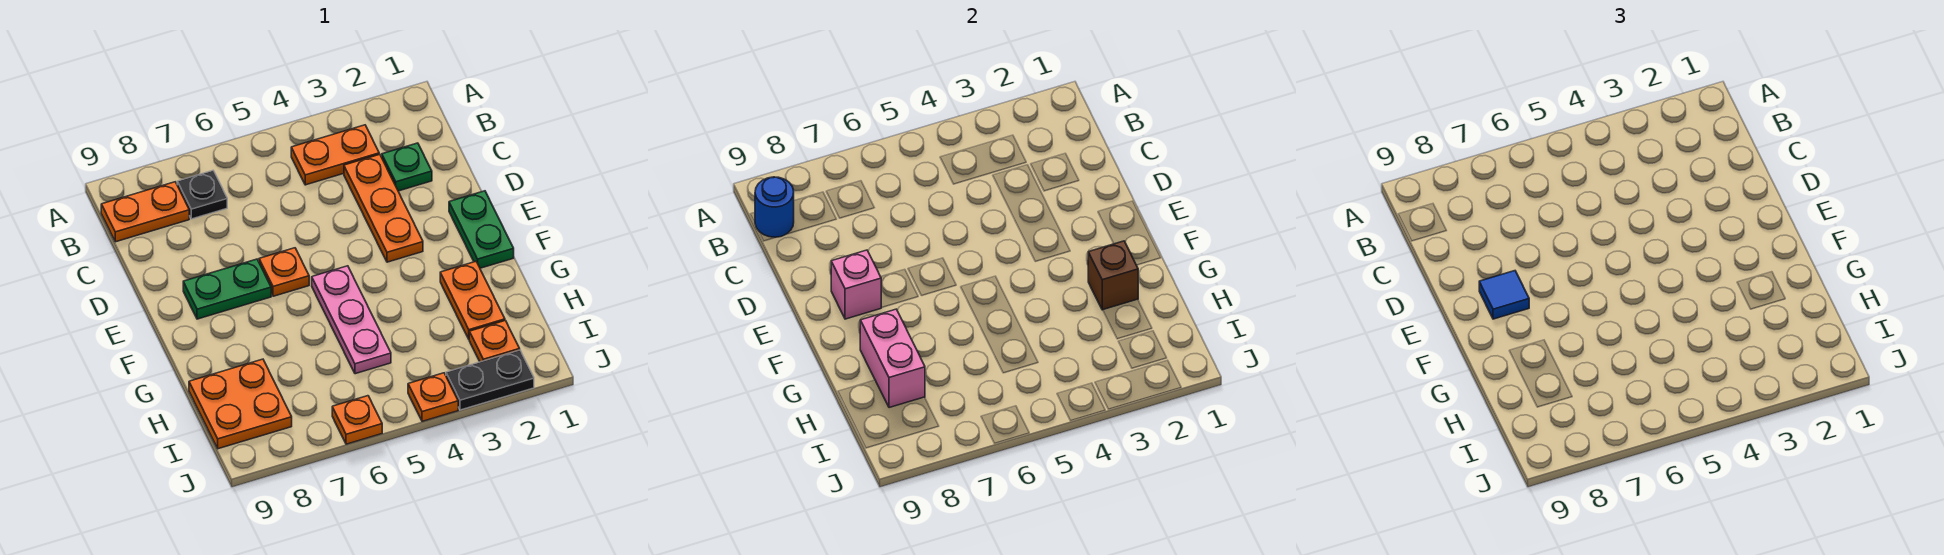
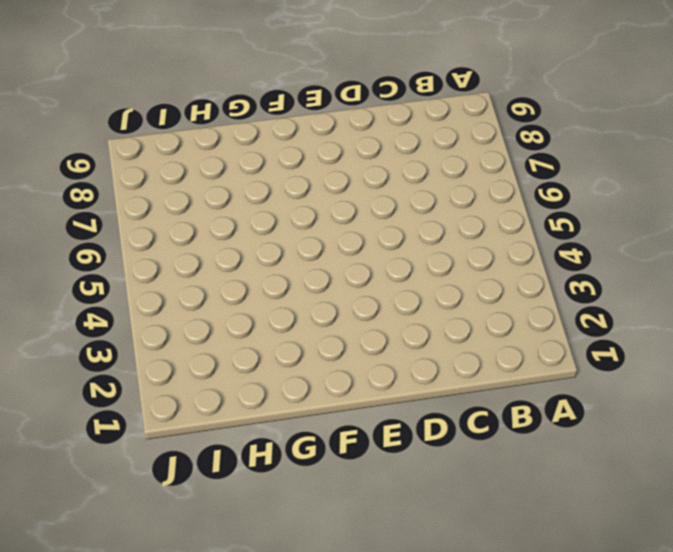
none -> orange 1x2 plate [291,125,379,185]
none -> black 1x1 plate [177,171,227,219]
none -> orange 1x2 plate [101,182,189,242]

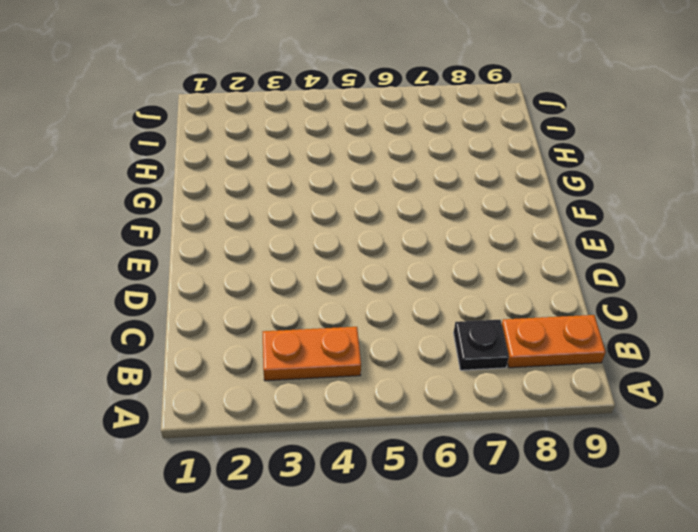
none -> green 1x1 plate [382,143,432,191]
none -> orange 1x3 plate [344,154,423,262]
none -> green 1x2 plate [449,191,514,268]

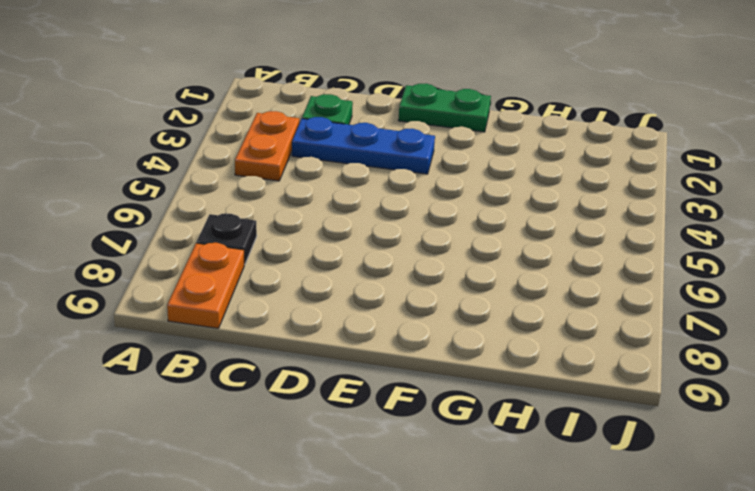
blue 1x3 plate [292,117,435,174] -> orange 1x3 plate [344,154,423,262]
none -> orange 1x1 plate [259,248,309,296]
none -> green 1x2 plate [183,259,271,319]
none -> pink 1x3 plate [312,266,391,374]

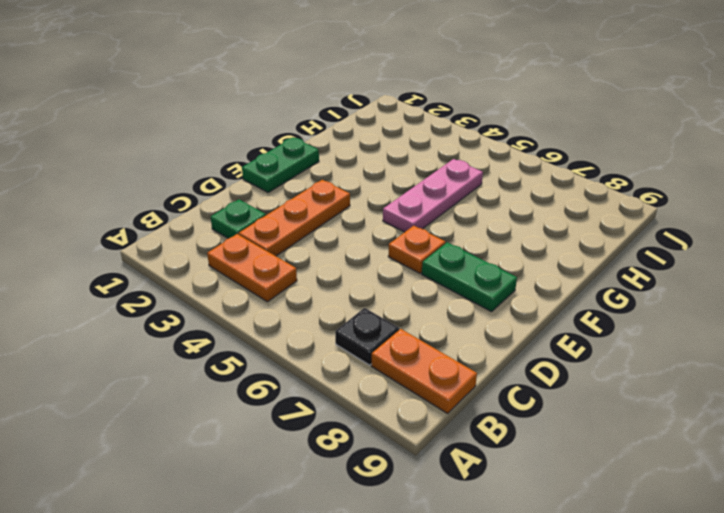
none -> orange 1x2 plate [440,262,505,339]
none -> orange 2x2 plate [189,359,292,449]
none -> orange 1x1 plate [469,321,520,362]

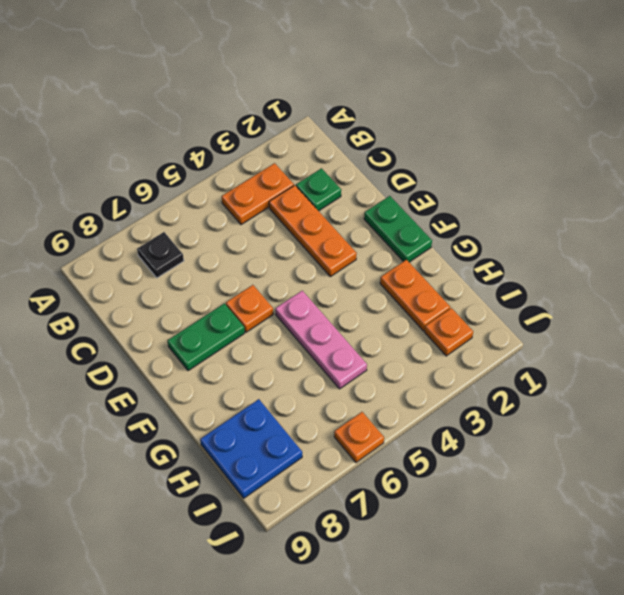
blue 2x2 plate [200,399,302,498] -> orange 2x2 plate [189,359,292,449]
none -> orange 1x2 plate [101,182,189,242]
none -> black 1x2 plate [446,350,534,410]
none -> orange 1x1 plate [408,373,458,421]

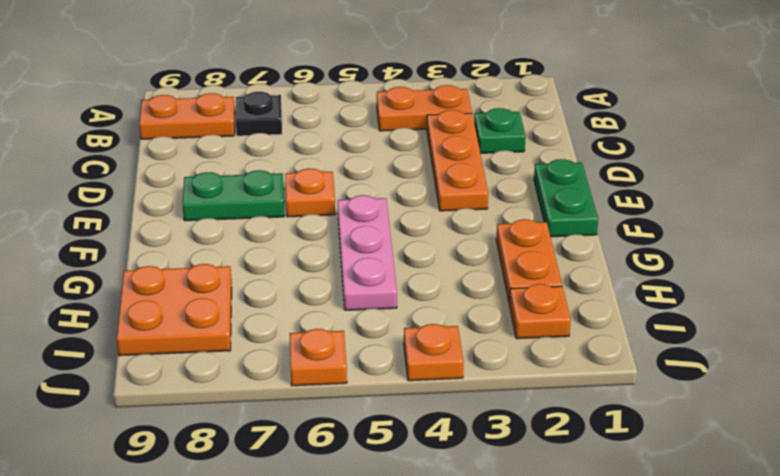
none -> black 1x2 plate [446,350,534,410]
none -> blue 1x1 round brick [755,177,794,237]
none -> pink 1x1 brick [831,250,881,319]

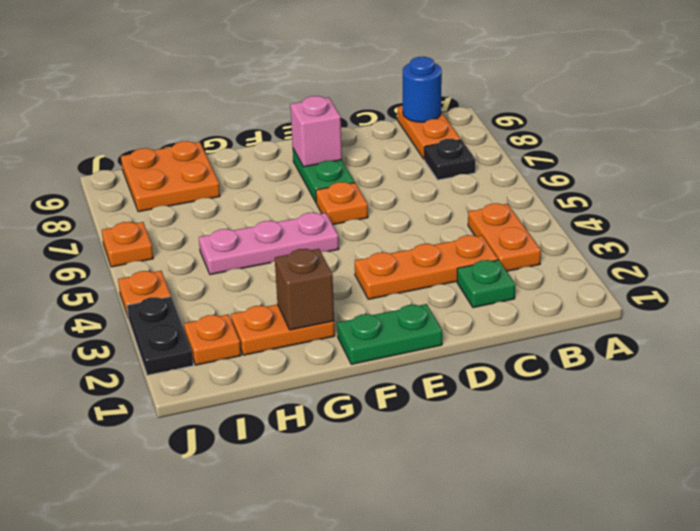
none -> pink 1x2 brick [860,309,925,408]
none -> blue 1x1 tile [1479,271,1529,319]

